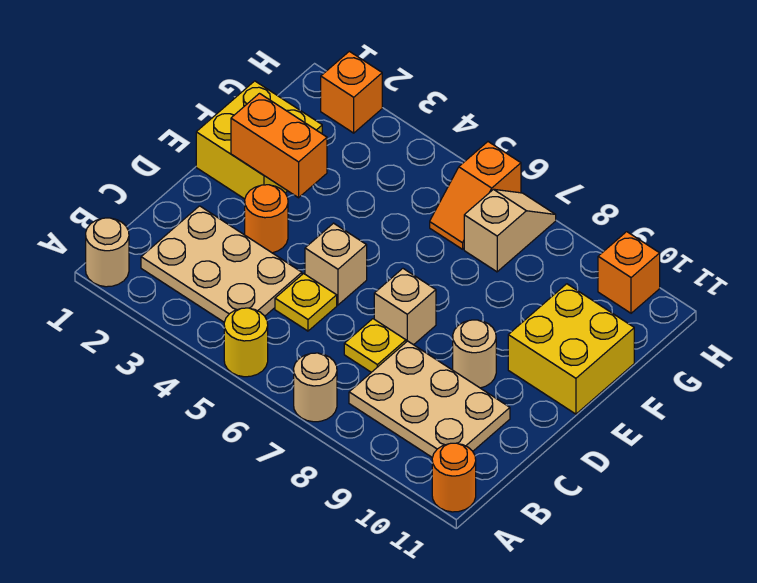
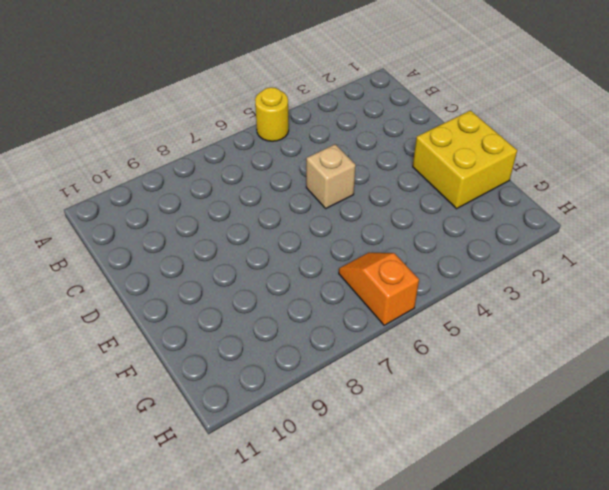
none -> tan 1x1 round brick [86,218,129,287]
none -> tan 1x1 round brick [294,353,337,422]
none -> orange 1x1 round brick [432,443,476,512]

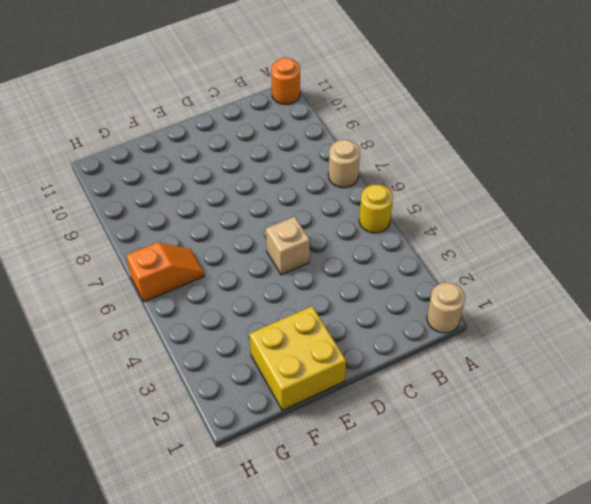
none -> tan 2x3 plate [141,206,302,322]
none -> tan 2x3 plate [349,341,510,458]
none -> yellow 1x1 plate [275,274,337,331]

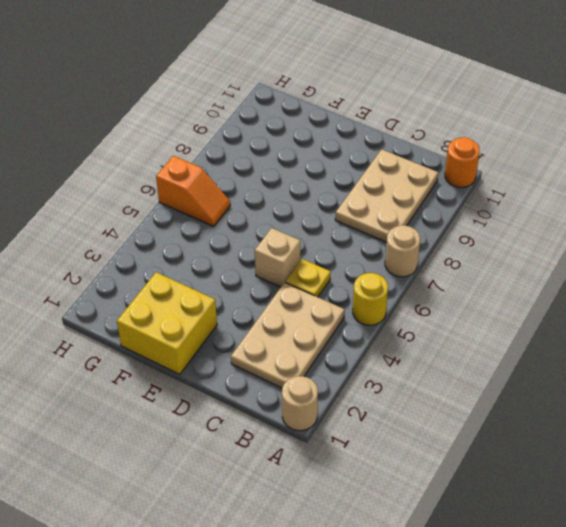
none -> yellow 1x1 plate [344,319,406,372]
none -> orange 1x1 round brick [245,185,288,253]
none -> tan 1x1 brick [374,269,436,345]

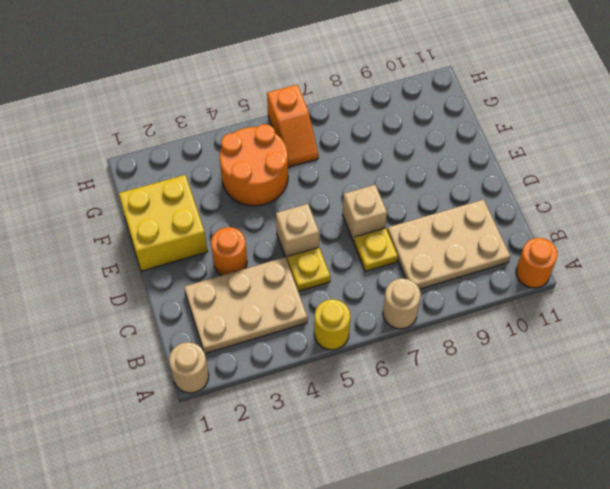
orange 2x2 round brick [219,124,288,206] -> none
none -> tan 1x1 round brick [453,320,496,388]
none -> yellow 2x2 brick [508,284,634,414]
none -> tan 1x2 slope [464,189,556,272]

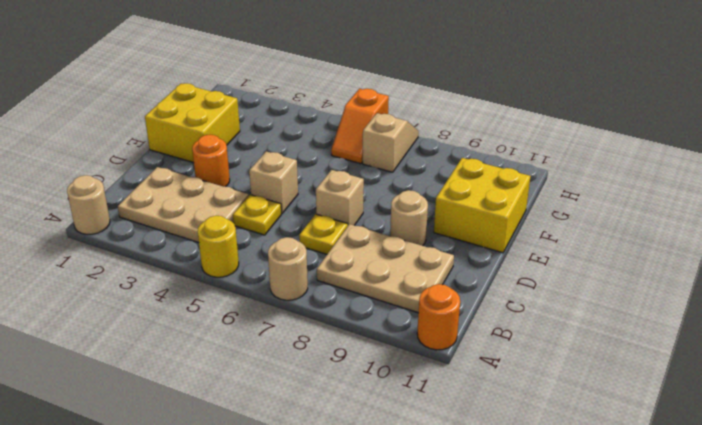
none -> orange 1x1 brick [321,51,382,133]
none -> orange 1x1 brick [598,232,660,313]
none -> orange 1x2 brick [231,94,327,198]

